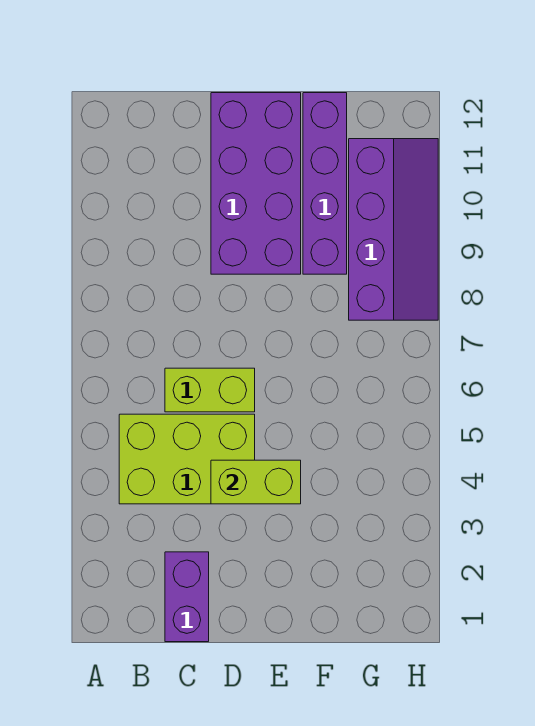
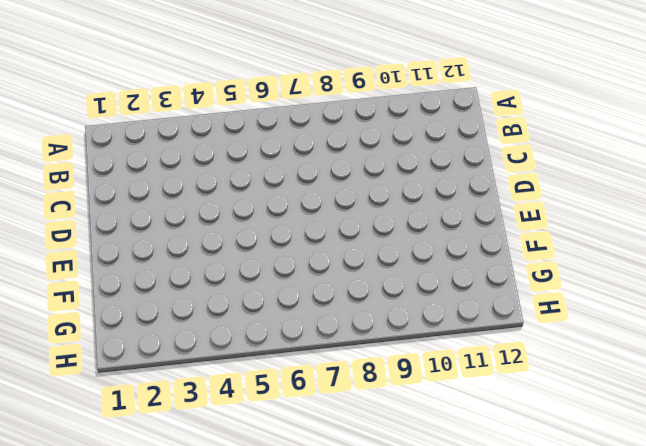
none -> lime 2x3 brick [119,414,255,504]
none -> purple 1x2 brick [165,552,209,642]

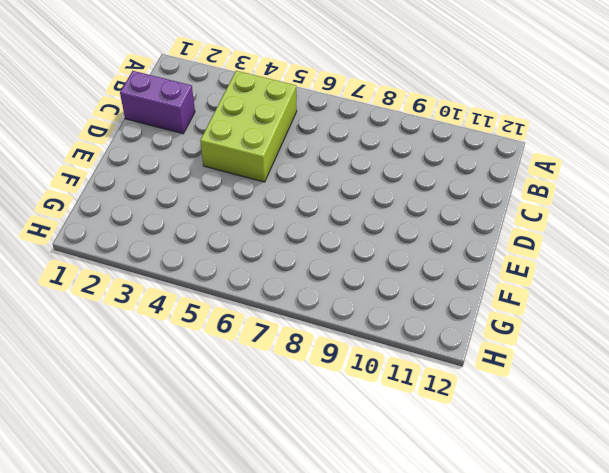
none -> lime 1x2 brick [165,368,255,412]
none -> purple 2x4 brick [211,93,301,274]

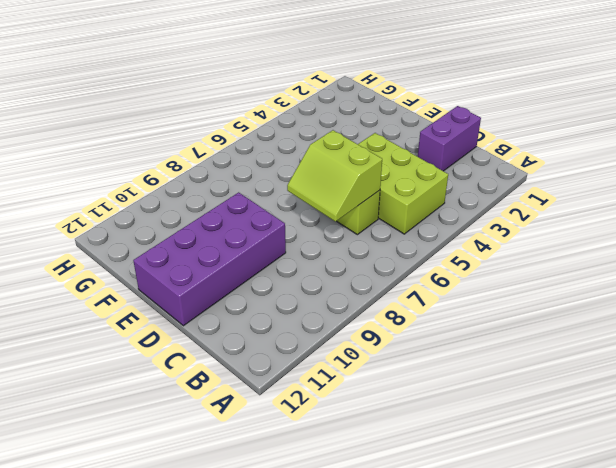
lime 2x2 slope [287,130,382,221] -> none
none -> purple 1x4 brick [303,93,347,274]
none -> purple 2x4 slope [349,139,438,320]

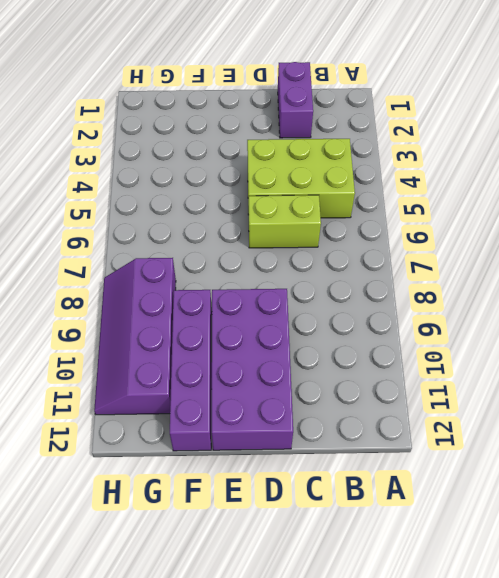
none -> lime 1x2 brick [211,460,301,504]

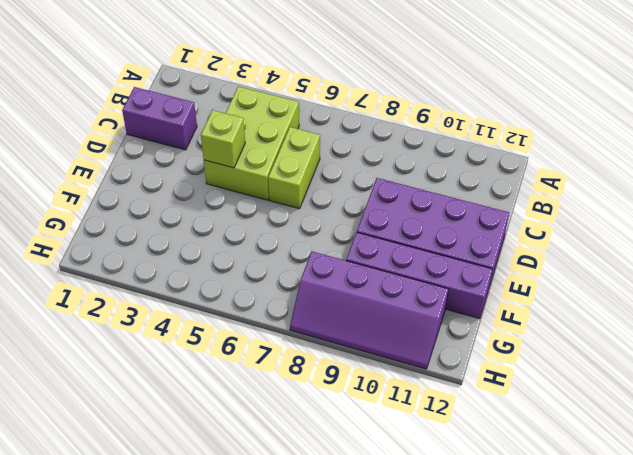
lime 1x1 brick [201,110,245,168] -> lime 1x2 brick [211,460,301,504]

